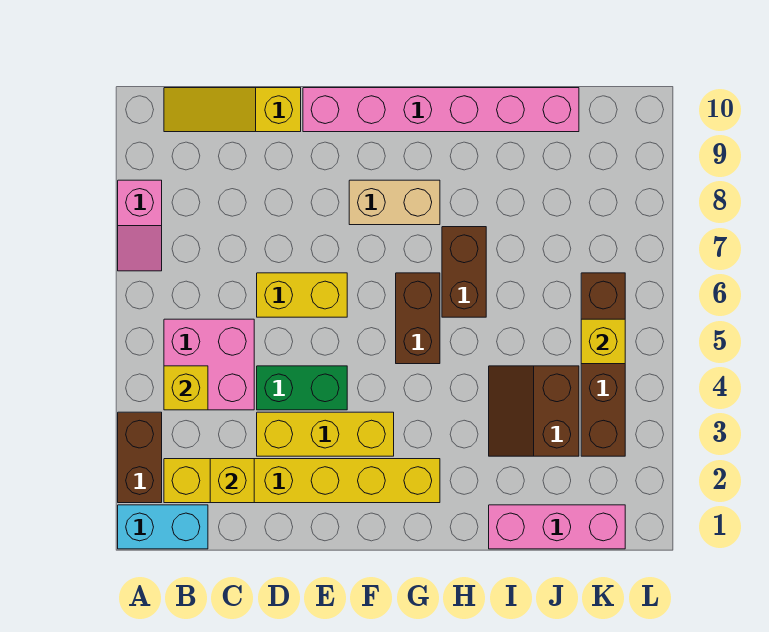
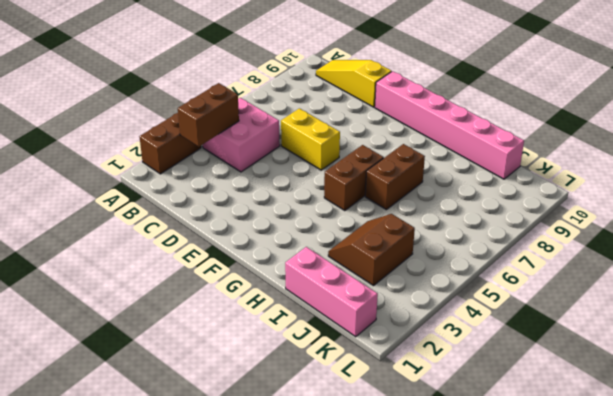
brown 1x2 brick [178,83,239,147] -> yellow 1x1 brick [164,366,208,410]
none -> cyan 1x2 brick [118,505,208,549]
none -> pink 1x2 slope [118,180,162,271]
none -> yellow 1x6 brick [164,459,440,503]

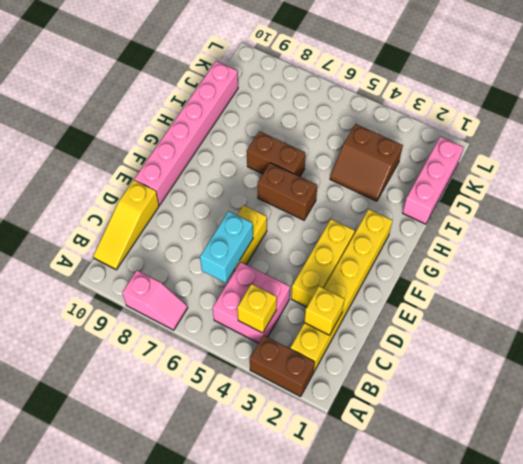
cyan 1x2 brick [200,211,253,283] -> cyan 1x2 brick moved to [118,505,208,549]
none -> green 1x2 brick [257,366,347,410]
none -> tan 1x2 brick [349,180,440,225]
none -> brown 1x4 brick [581,273,625,456]

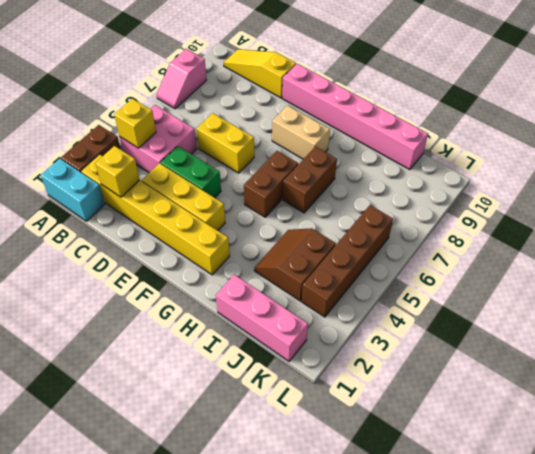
none -> yellow 1x1 brick [581,319,625,364]

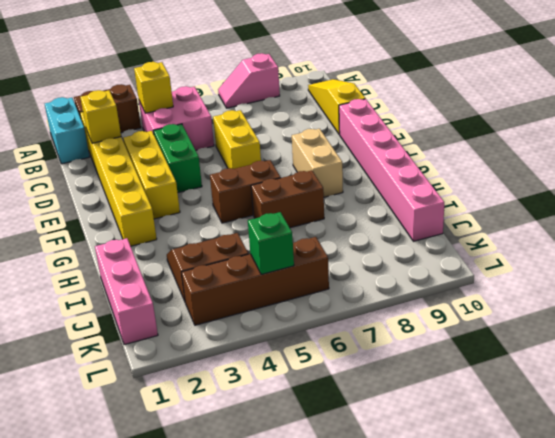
green 1x1 brick [248,212,294,274] -> yellow 1x1 brick [581,319,625,364]

